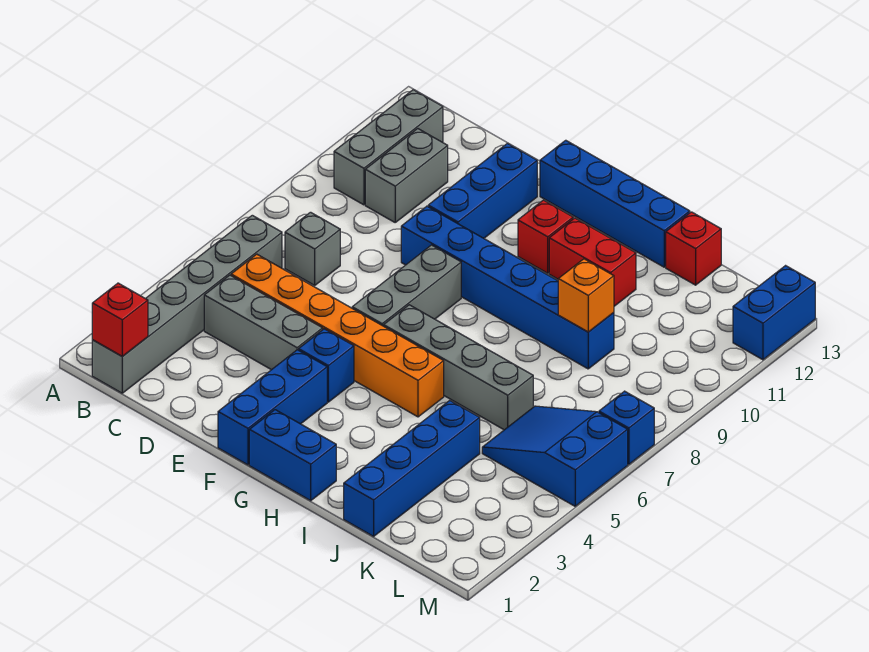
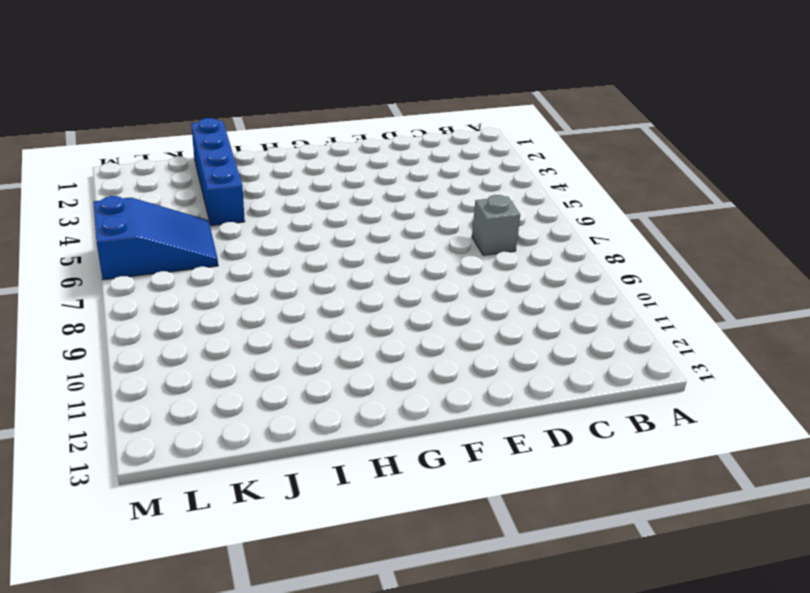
none -> grey 1x6 brick [92,215,282,393]
none -> grey 1x3 brick [334,90,443,205]
none -> grey 1x3 brick [204,275,323,370]

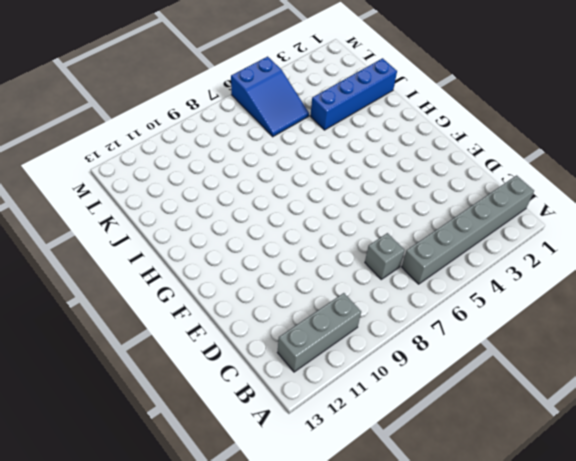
none -> grey 1x3 brick [204,275,323,370]
none -> orange 1x6 brick [231,254,444,417]
none -> grey 1x2 brick [365,129,448,222]

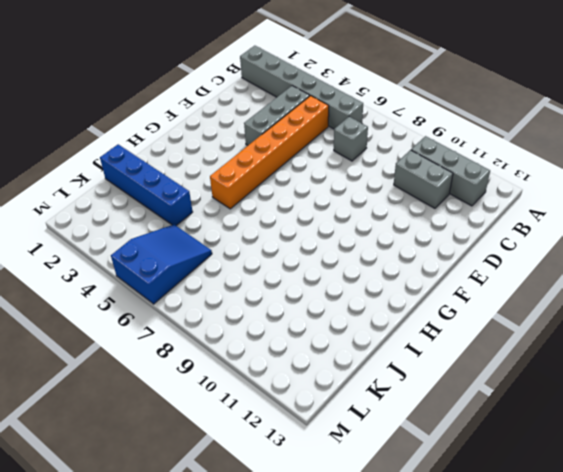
none -> blue 1x6 brick [401,206,614,369]
none -> blue 1x3 brick [428,143,537,238]
none -> blue 1x3 brick [218,350,327,465]

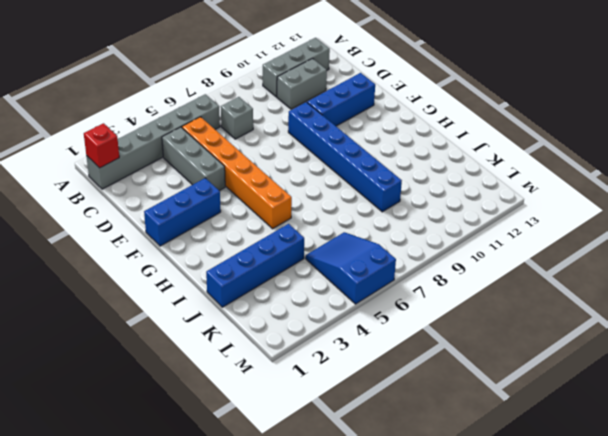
none -> blue 1x1 brick [299,329,354,402]
none -> grey 1x3 brick [352,245,461,326]
none -> blue 1x4 brick [540,140,690,267]

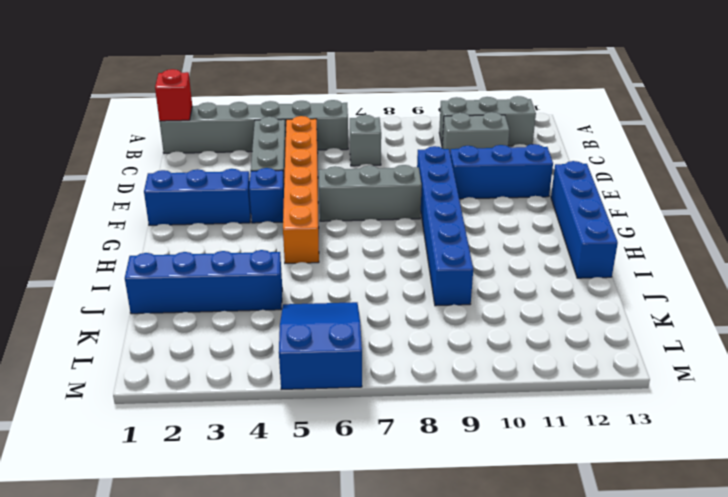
none -> blue 1x2 brick [249,410,336,501]
none -> grey 1x4 brick [384,305,533,430]
none -> red 1x1 brick [518,200,573,273]

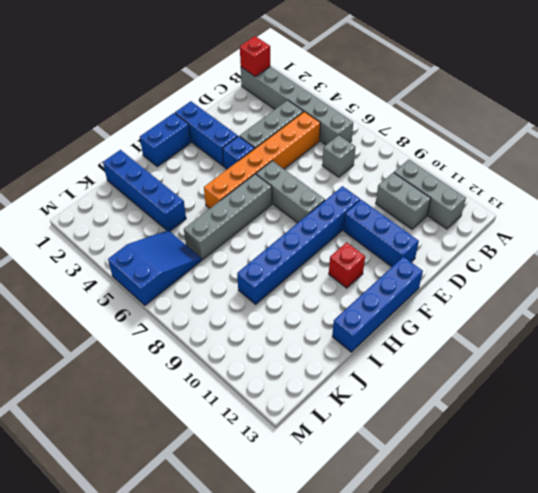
none -> red 1x2 brick [549,218,636,306]
none -> red 1x1 brick [666,212,721,285]
none -> blue 1x1 brick [599,391,654,464]

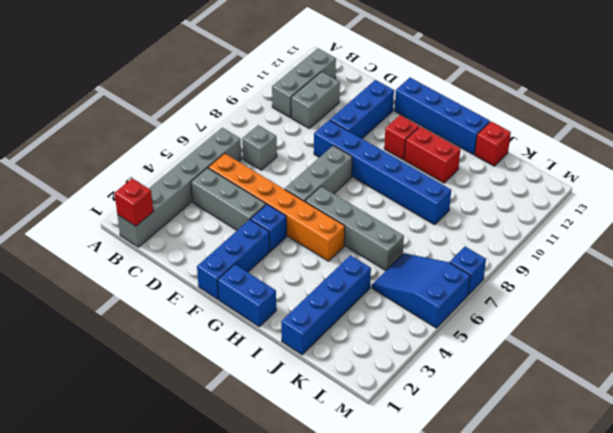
none -> blue 1x2 brick [733,266,815,360]
none -> orange 1x1 brick [558,259,614,332]

